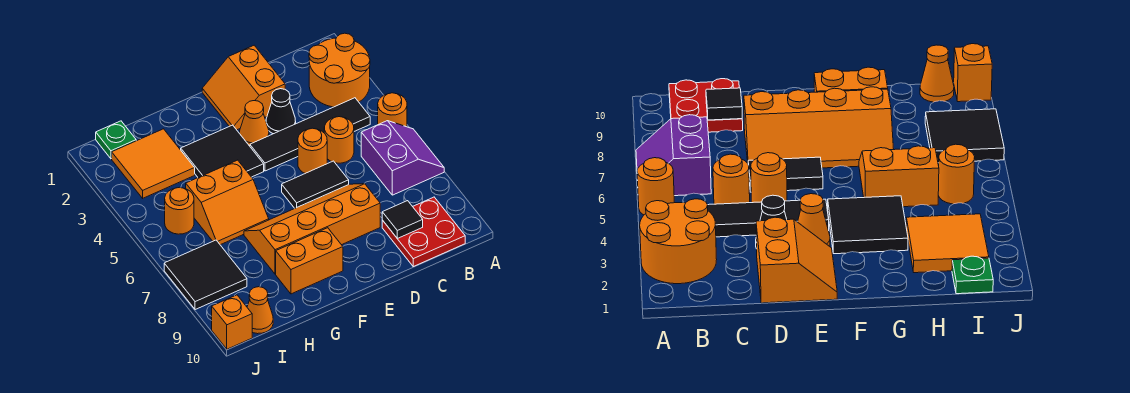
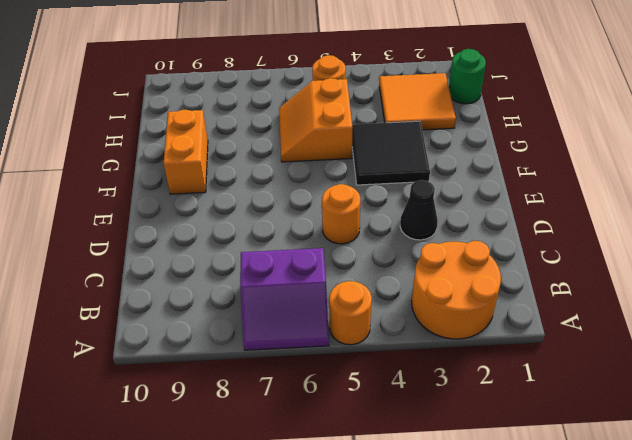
green 1x1 round brick [449,49,486,104] -> green 1x1 plate [96,121,136,159]
none -> black 1x4 tile [250,98,370,171]
none -> red 2x2 plate [382,197,465,267]
none -> orange 1x1 round brick [324,117,354,163]

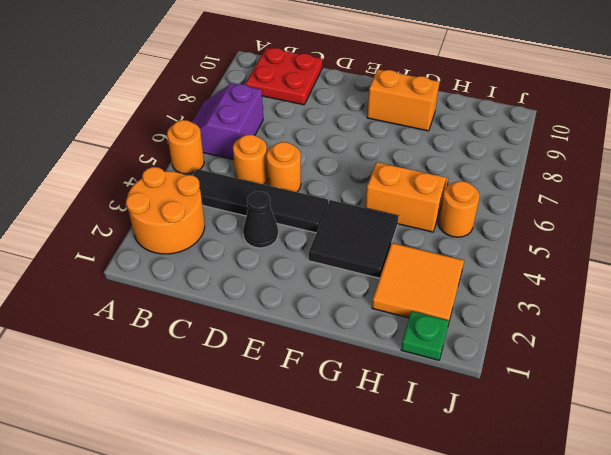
none -> orange 2x2 slope [202,45,285,130]
none -> black 1x2 tile [282,161,349,208]
none -> orange 2x4 slope [244,184,380,274]

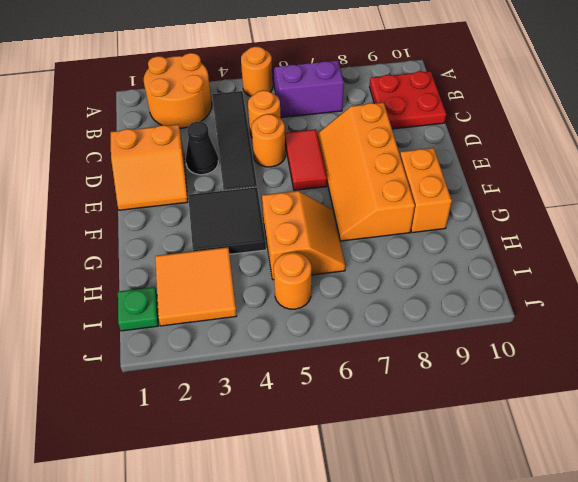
red 1x2 tile [285,129,327,190] -> black 1x2 tile [282,161,349,208]
none -> orange 1x1 cone [240,101,269,146]
none -> black 2x2 tile [164,240,247,310]
none -> orange 1x1 cone [247,287,273,334]

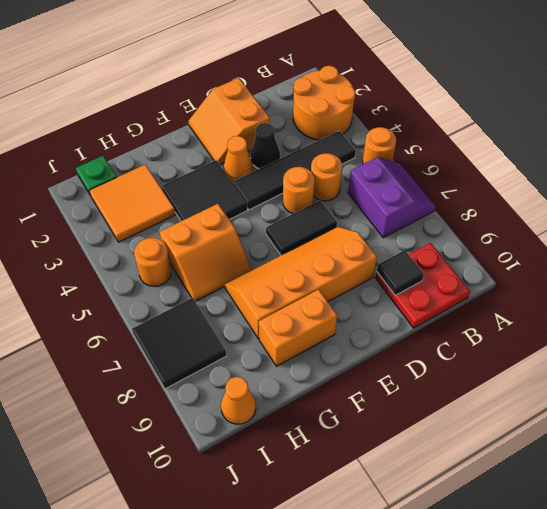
none -> orange 1x1 brick [212,295,252,349]

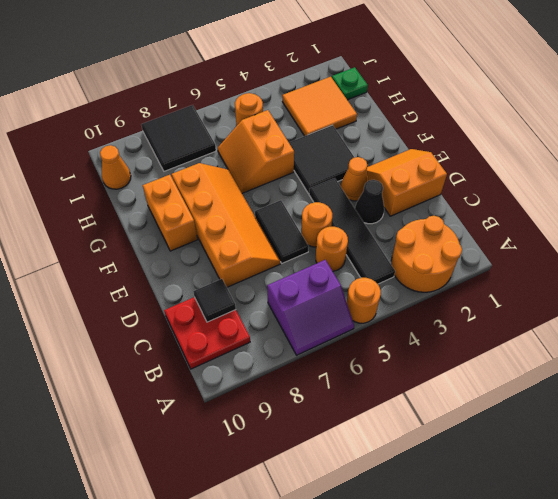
none -> orange 1x1 brick [212,295,252,349]

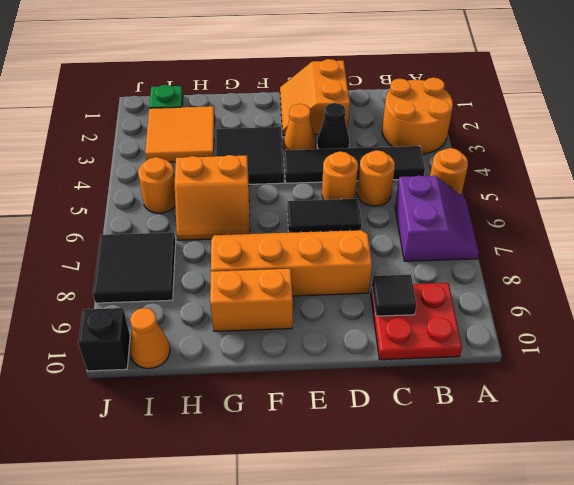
black 1x1 brick [78,308,130,371] -> orange 1x1 brick [212,295,252,349]

